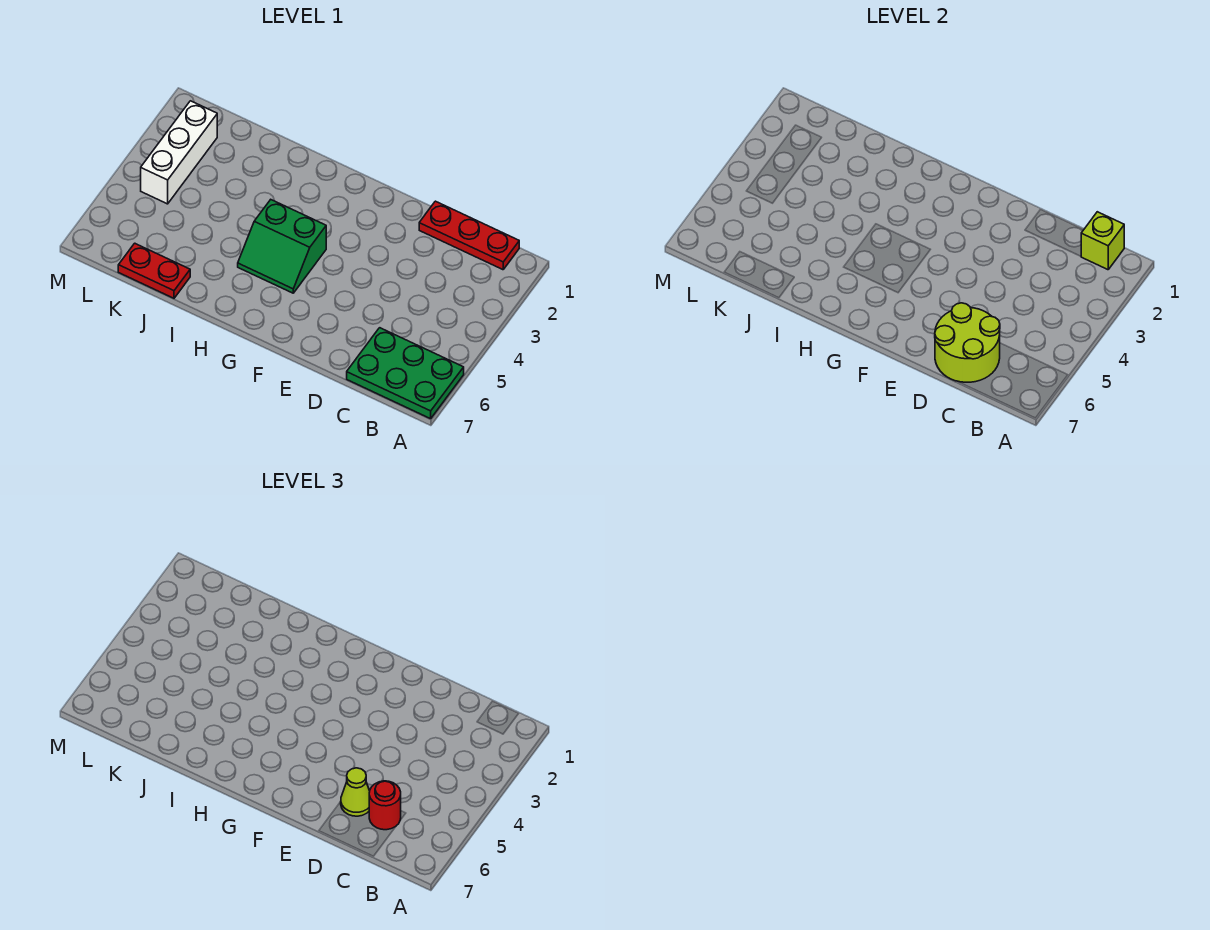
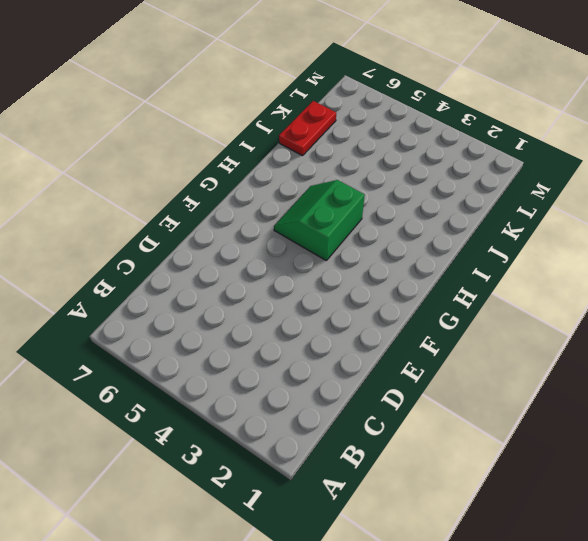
none -> green 2x3 plate [347,328,464,419]
none -> red 1x3 plate [419,201,519,270]

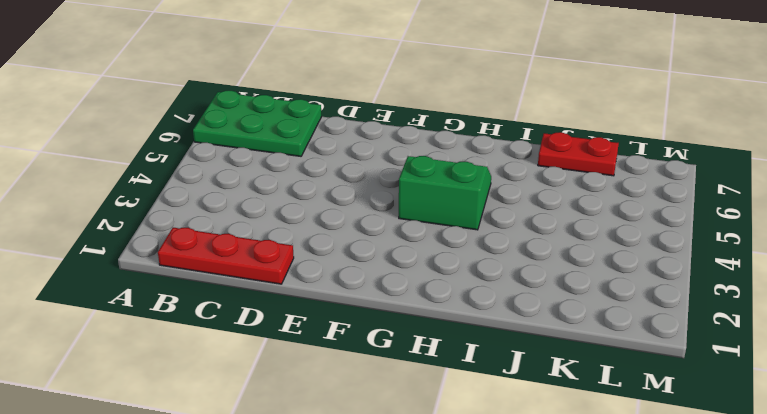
none -> white 1x3 brick [141,101,217,204]
none -> lime 1x1 brick [1081,212,1124,270]

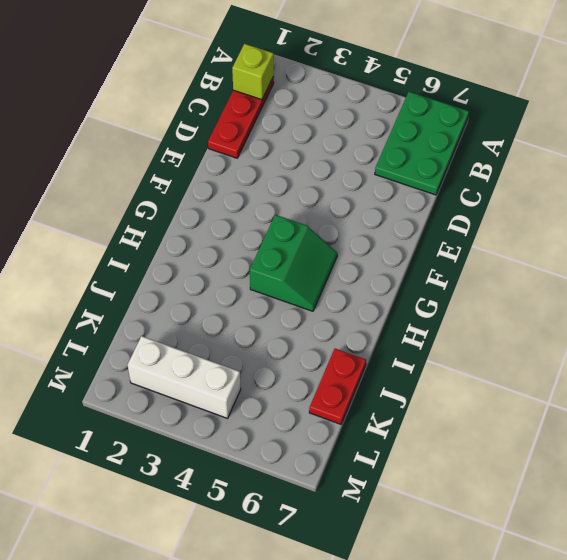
none -> lime 2x2 round brick [935,303,1000,382]
none -> red 1x1 round brick [369,781,401,830]

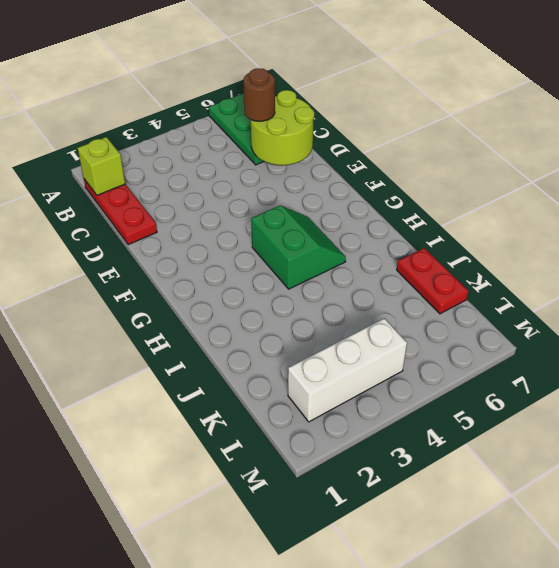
brown 1x1 round brick [243,68,275,121] -> red 1x1 round brick [369,781,401,830]
none -> lime 1x1 cone [341,768,370,816]

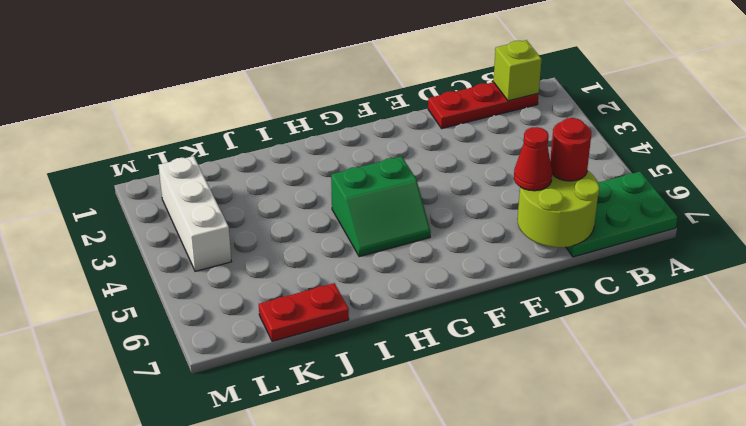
red 1x1 cone [514,127,552,191] -> lime 1x1 cone [341,768,370,816]

